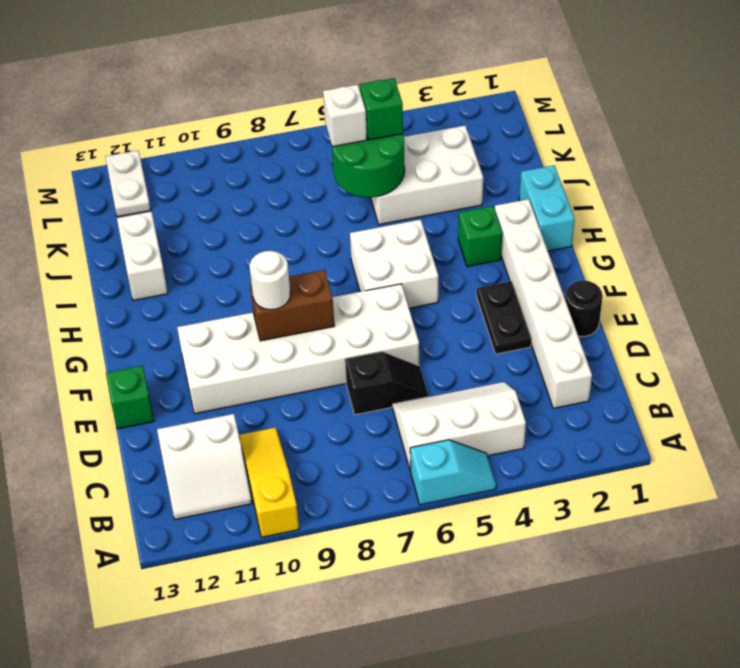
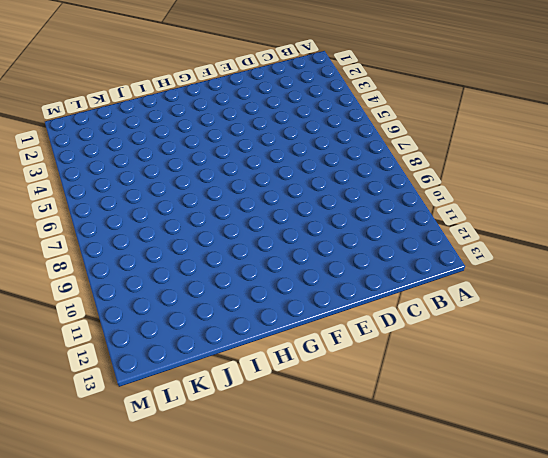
none -> cyan 1x2 slope [410,440,496,505]
none -> yellow 1x3 slope [239,427,299,537]
none -> white 2x3 slope [393,382,526,471]

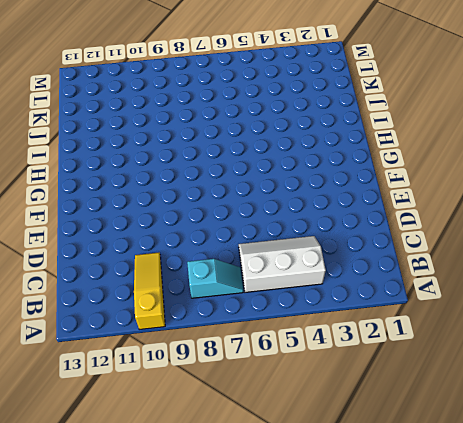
cyan 1x2 slope [187,259,243,298] -> cyan 1x2 slope moved to [410,440,496,505]
none -> white 2x2 slope [157,414,252,519]
none -> white 1x6 brick [495,199,592,408]
none -> black 1x2 slope [345,352,428,415]

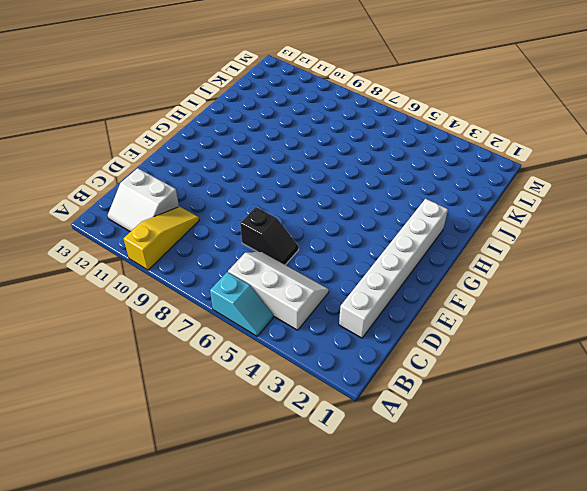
none -> black 1x1 round brick [565,281,603,337]
none -> black 1x2 plate [477,281,531,354]
none -> white 2x6 brick [177,284,419,414]

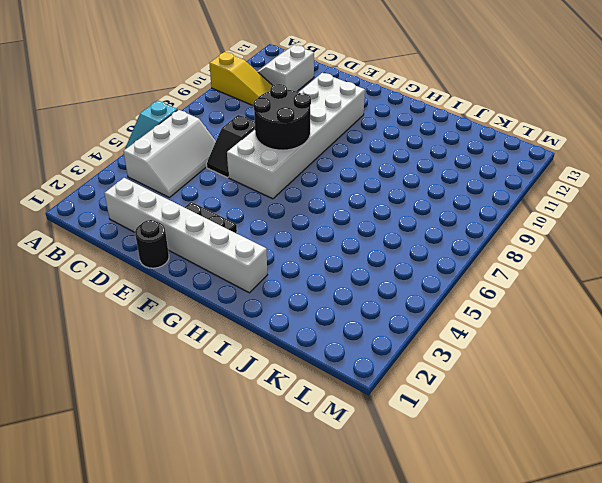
black 2x2 round brick [253,84,311,150] -> brown 1x2 brick [250,270,334,341]
none -> green 1x1 brick [106,366,154,429]
none -> white 2x2 brick [350,220,438,308]
none -> cyan 1x2 brick [519,165,575,251]

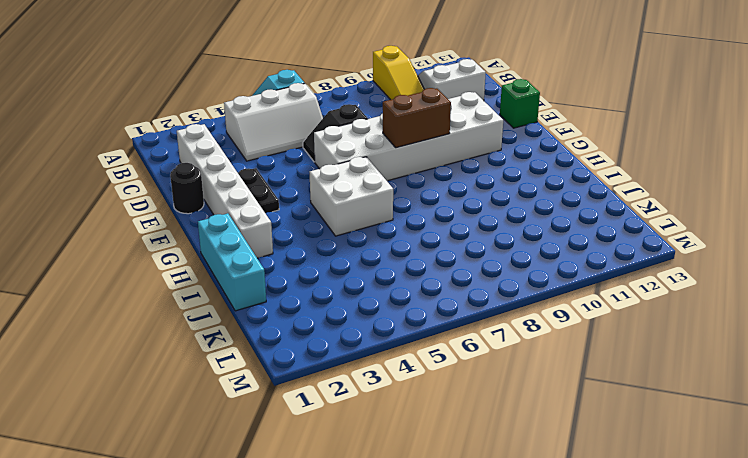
cyan 1x3 brick [198,213,266,311] -> cyan 1x2 brick [519,165,575,251]
none -> green 1x1 brick [458,206,502,267]
none -> white 1x2 brick [117,212,168,300]
none -> white 2x3 brick [371,126,483,225]

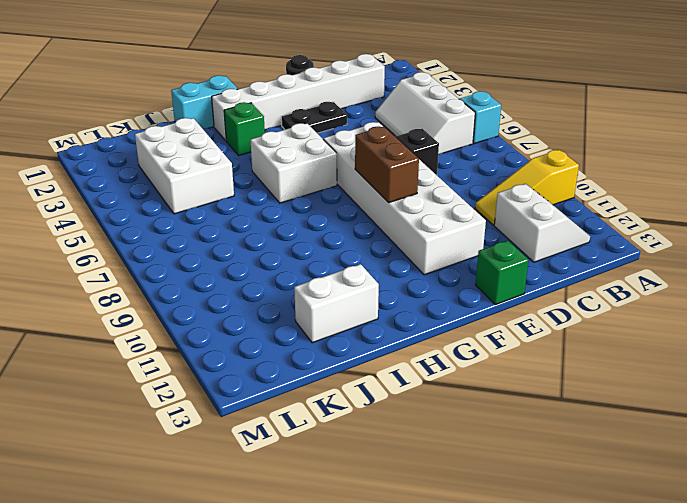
none -> white 1x2 plate [106,150,151,217]
none -> green 2x2 round brick [332,134,405,197]
none -> white 1x1 round brick [250,251,290,310]

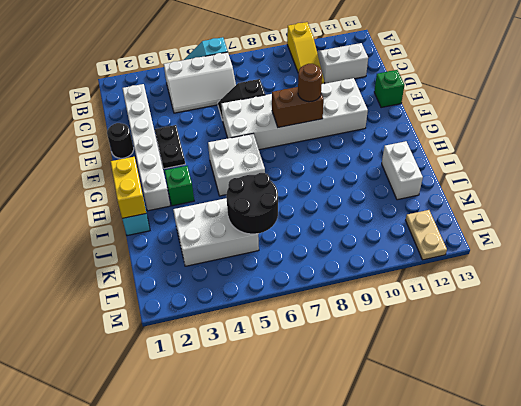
brown 1x1 round brick [298,64,322,102] -> white 1x1 round brick [250,251,290,310]
yellow 1x2 brick [111,157,146,219] -> none
black 2x2 round brick [226,173,278,234] -> green 2x2 round brick [332,134,405,197]
tan 1x2 plate [406,210,447,260] -> white 1x2 plate [106,150,151,217]
none -> green 1x1 brick [360,78,403,140]
none -> white 1x1 brick [323,85,367,147]

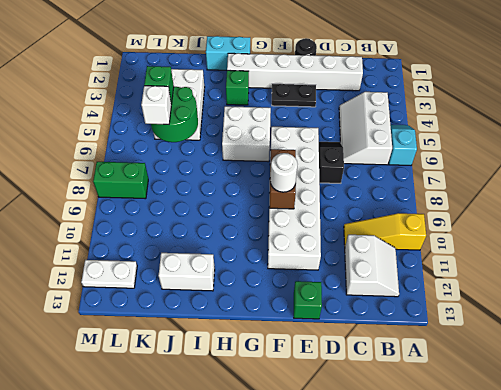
green 1x2 brick [93,162,148,199] -> none

